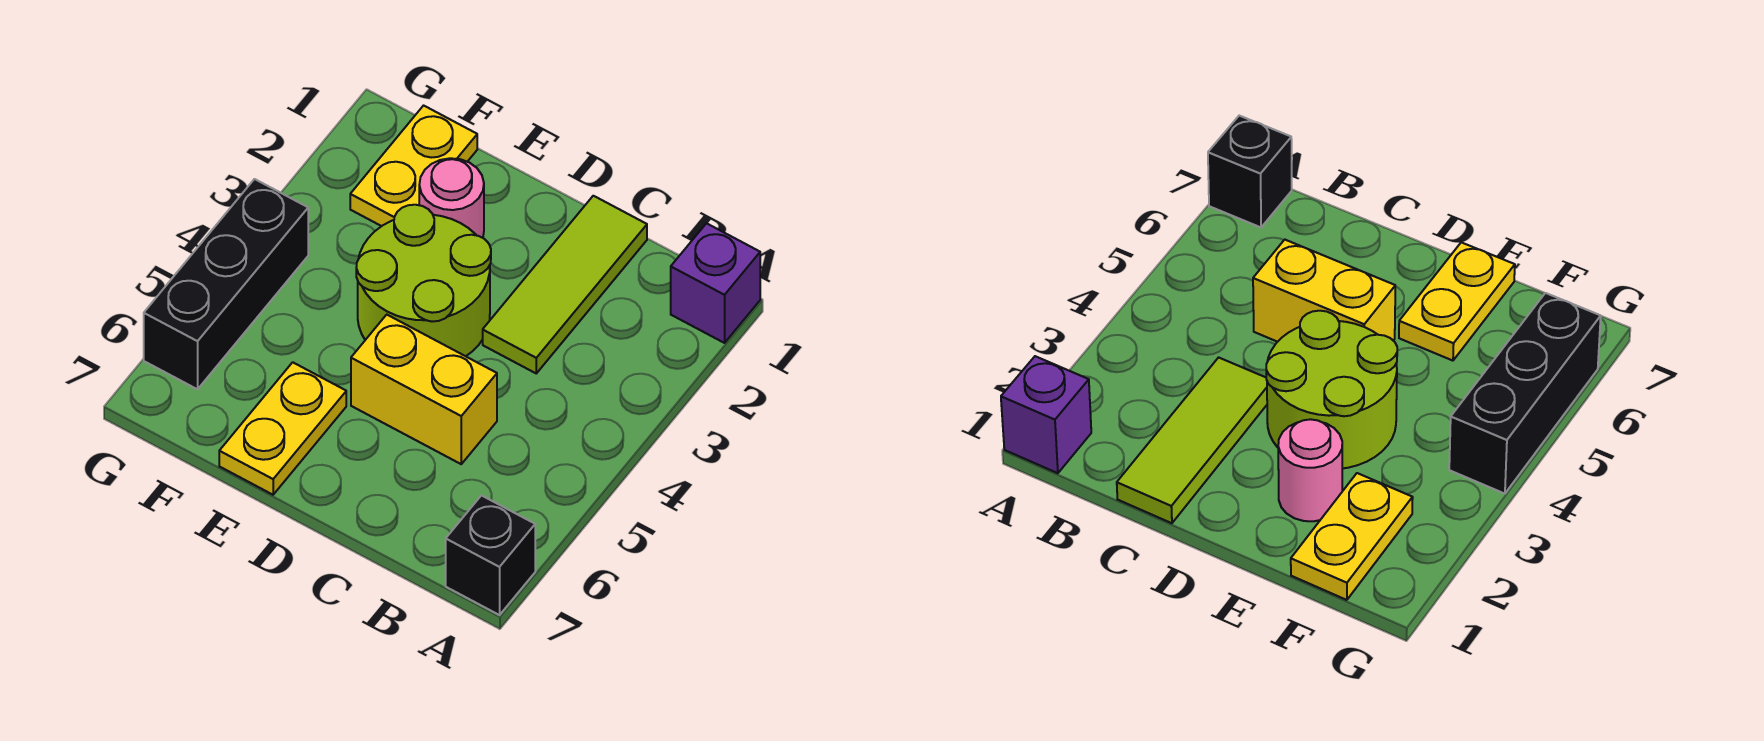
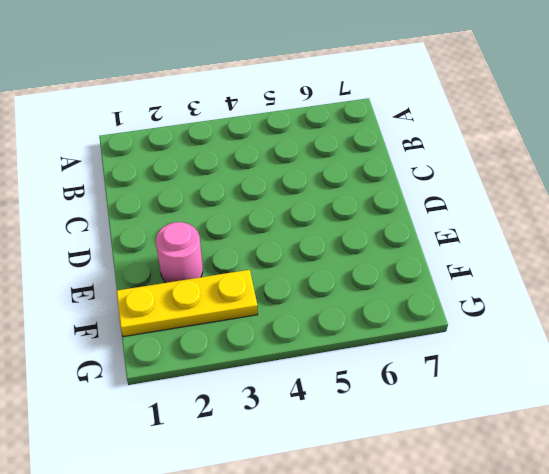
yellow 1x3 plate [117,270,258,337] -> yellow 1x2 plate [350,106,477,226]
none -> purple 1x1 brick [671,223,760,343]
none -> black 1x1 brick [446,496,535,615]

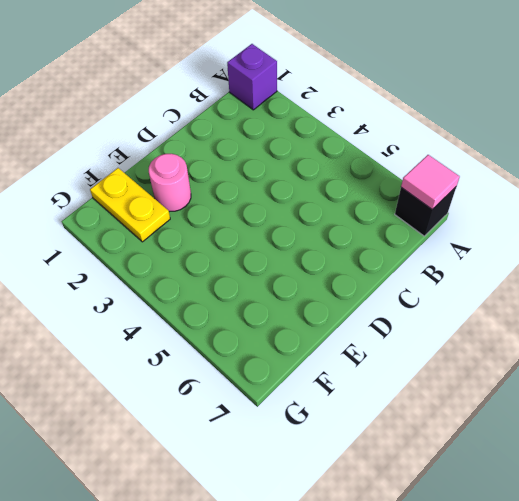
pink 1x1 tile [401,155,460,209] -> none
none -> lime 1x3 tile [483,196,647,373]
none -> yellow 1x2 brick [351,315,497,464]

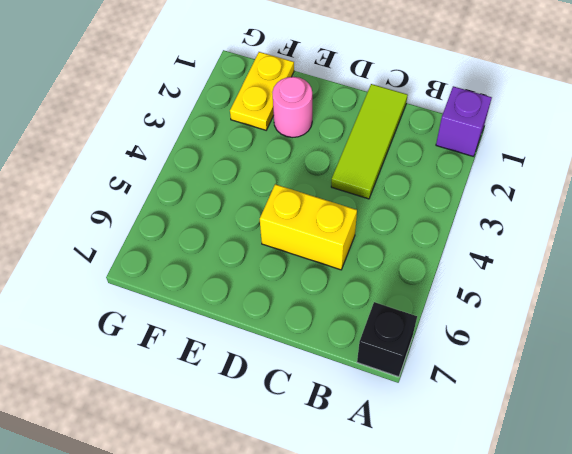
none -> lime 2x2 round brick [356,205,491,356]
none -> yellow 1x2 plate [219,362,346,495]

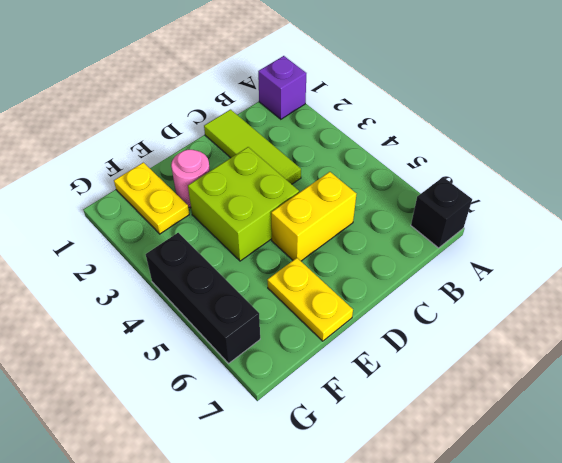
lime 2x2 brick [188,147,299,261] -> lime 2x2 round brick [356,205,491,356]

